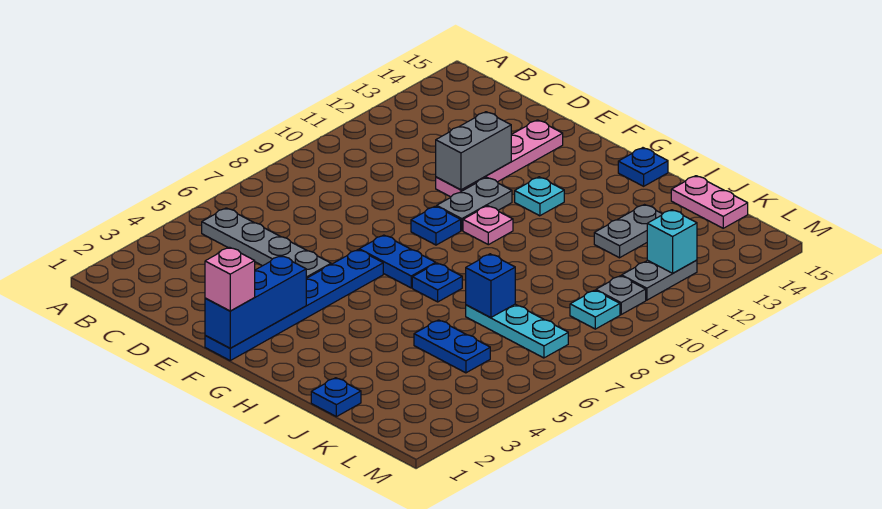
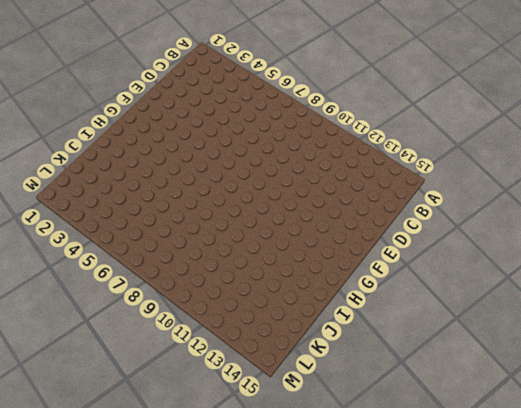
none -> grey 1x4 plate [202,208,331,278]
none -> pink 1x4 plate [436,120,563,197]
none -> blue 1x6 plate [205,250,383,360]

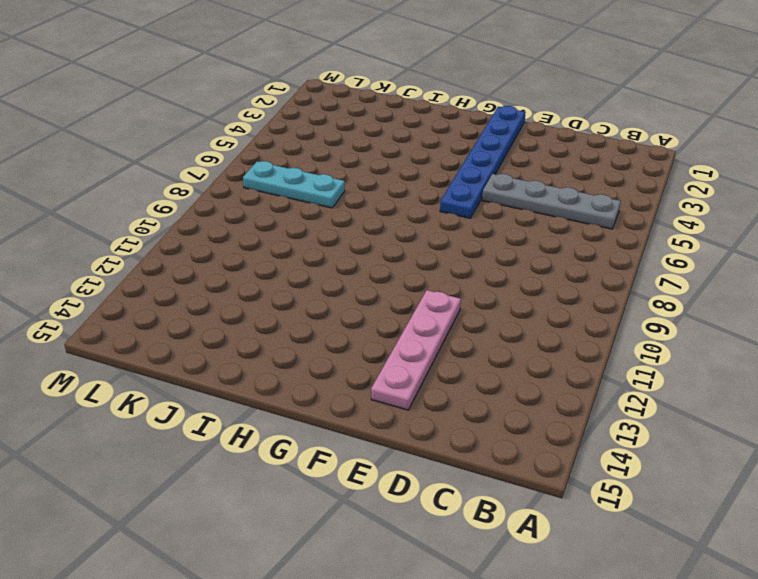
none -> blue 1x2 plate [359,235,436,288]
none -> blue 1x1 plate [411,206,461,245]
none -> grey 1x2 plate [437,177,512,231]

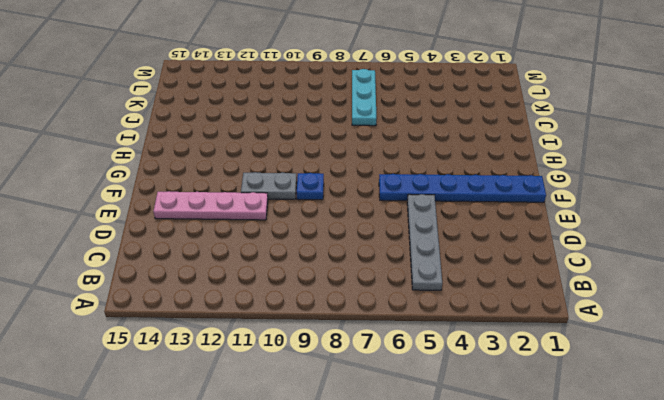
none -> blue 1x2 plate [359,235,436,288]
none -> pink 1x1 plate [463,206,513,245]
none -> cyan 1x1 plate [515,177,564,216]

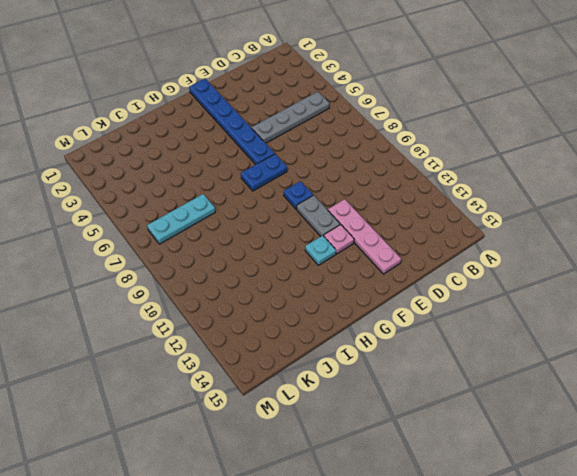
pink 1x1 plate [324,225,354,254] -> pink 1x1 plate moved to [463,206,513,245]
none -> blue 1x1 plate [412,263,462,302]
none -> blue 1x1 plate [618,148,668,186]
none -> blue 1x1 plate [311,378,361,417]

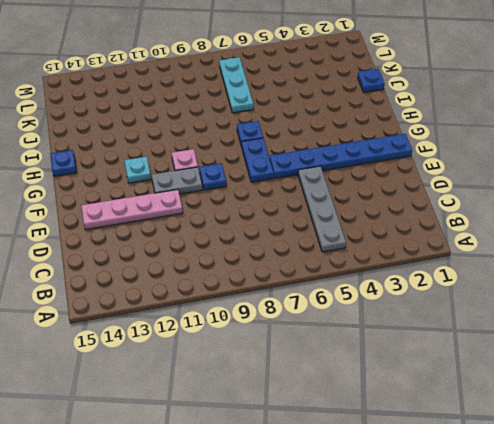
none -> blue 1x2 plate [414,320,490,373]
none -> grey 1x2 plate [594,205,662,258]
none -> pink 1x2 plate [671,176,748,228]

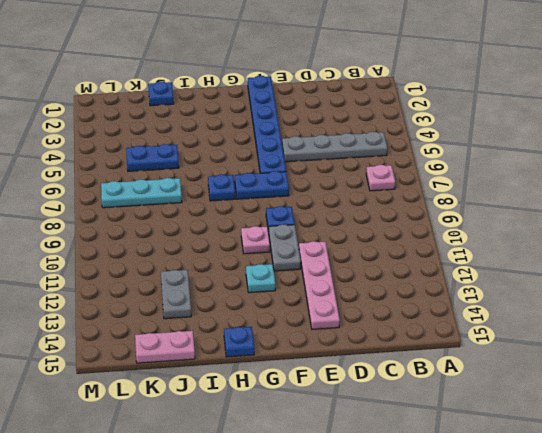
pink 1x1 plate [366,165,395,191] -> none
none -> cyan 1x1 plate [570,290,620,329]
none -> grey 1x1 plate [596,276,646,314]
none -> grey 1x2 plate [622,260,697,300]

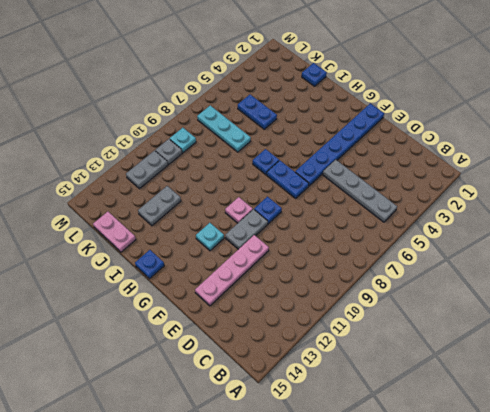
none -> grey 1x2 brick [436,112,511,190]
none -> blue 1x3 brick [205,256,306,348]
none -> blue 1x1 brick [466,254,515,318]

